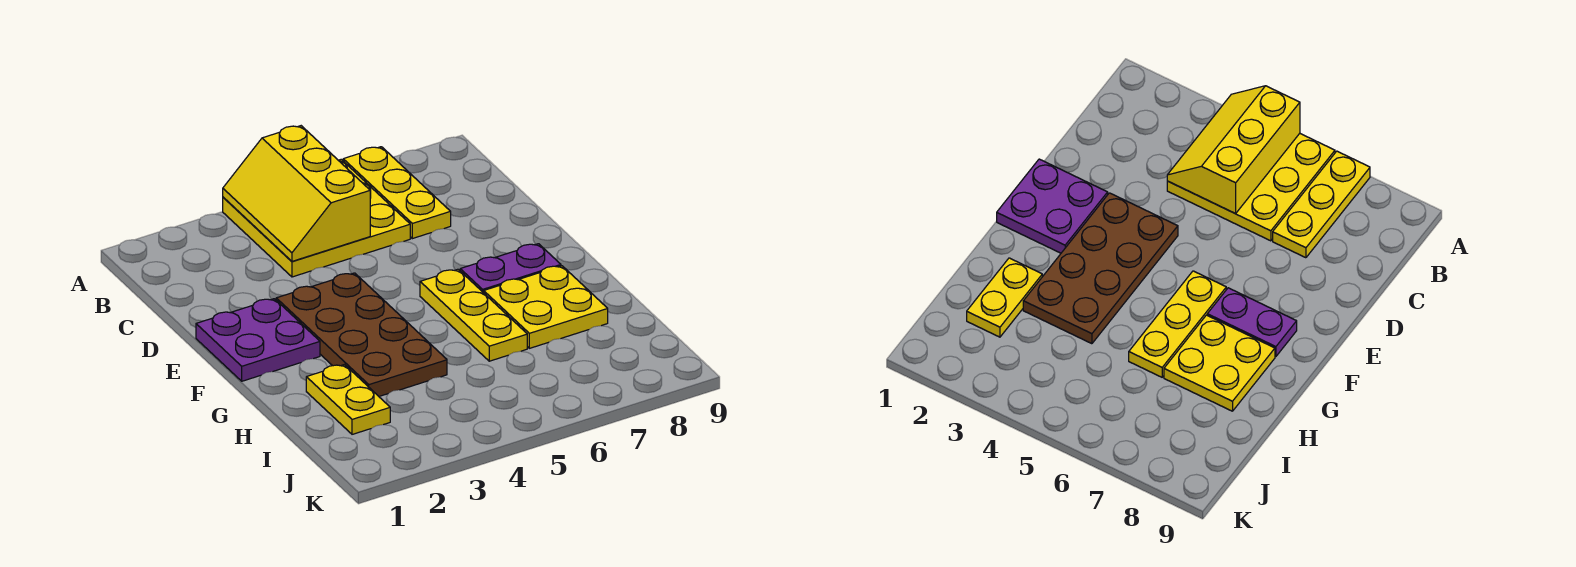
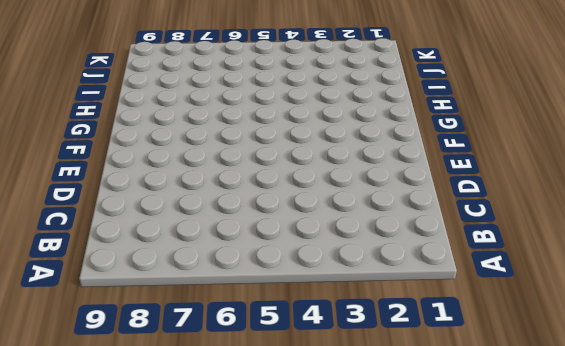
none -> yellow 3x3 plate [223,159,410,277]
none -> yellow 1x3 plate [343,147,451,239]

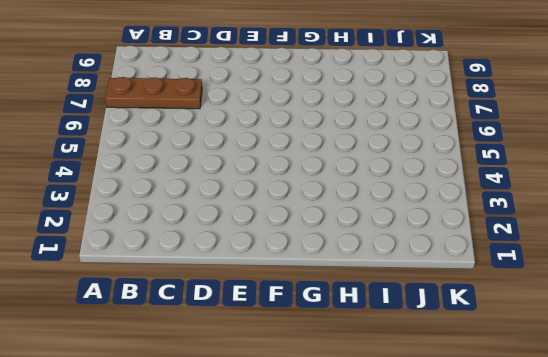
brown 1x3 plate [106,77,202,109] -> yellow 1x3 plate [343,147,451,239]
none -> yellow 3x3 plate [223,159,410,277]
none -> purple 2x2 plate [196,299,320,381]

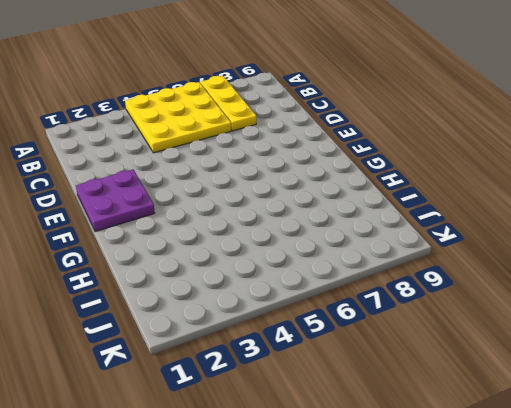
none -> brown 2x4 plate [276,273,447,396]
none -> yellow 1x3 plate [420,269,527,361]

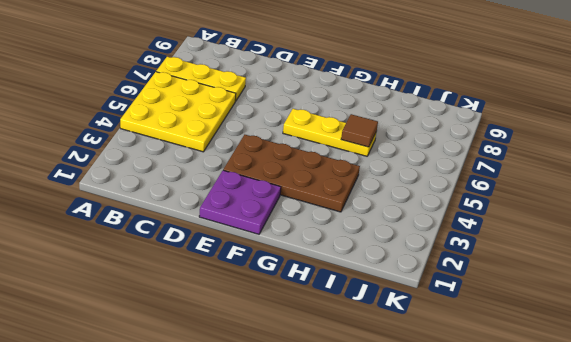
brown 1x1 tile [341,114,378,147] -> none
none -> purple 1x2 plate [460,244,561,293]
none -> yellow 2x2 plate [484,266,608,348]

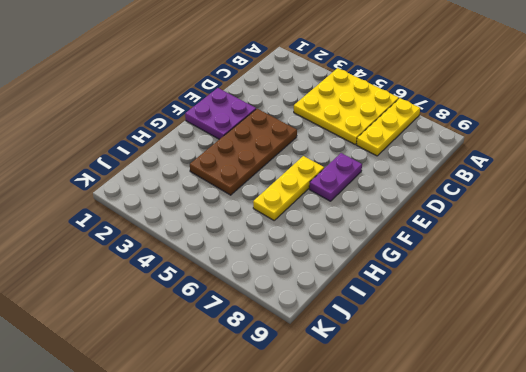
purple 1x2 plate [309,153,362,201] -> purple 1x2 plate turned to [460,244,561,293]
none -> yellow 2x2 plate [484,266,608,348]
none -> yellow 1x2 plate [306,365,390,434]

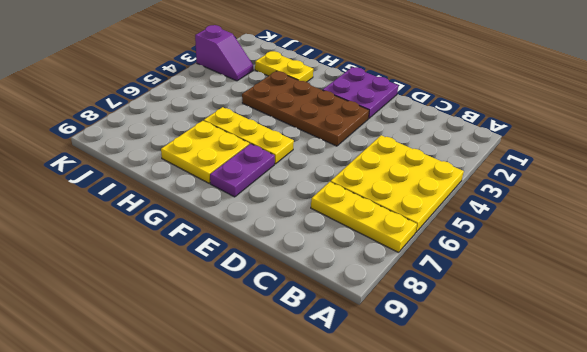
purple 1x2 slope [195,25,253,81] -> none
none -> yellow 2x3 slope [223,126,370,261]

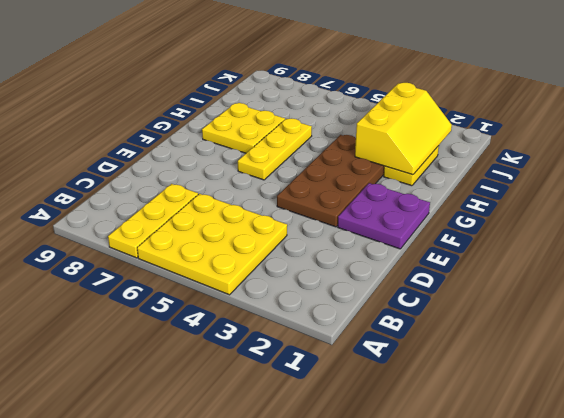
yellow 2x3 slope [355,83,452,175] -> yellow 2x3 slope moved to [223,126,370,261]
none -> purple 1x2 plate [460,244,561,293]

